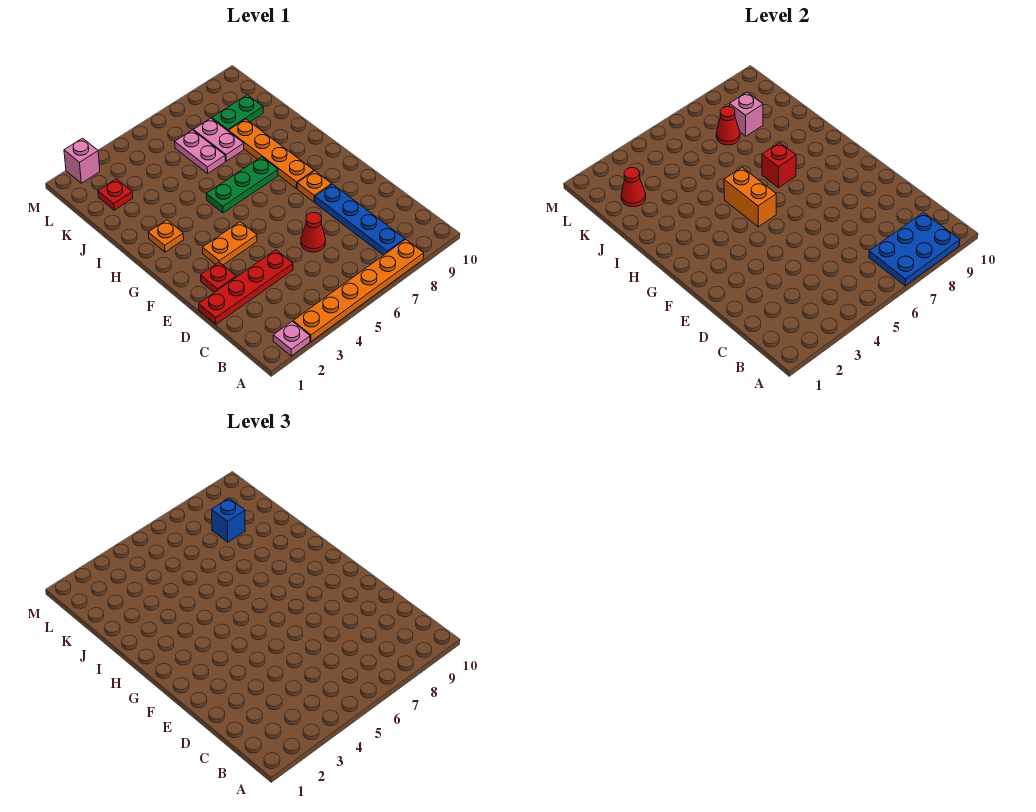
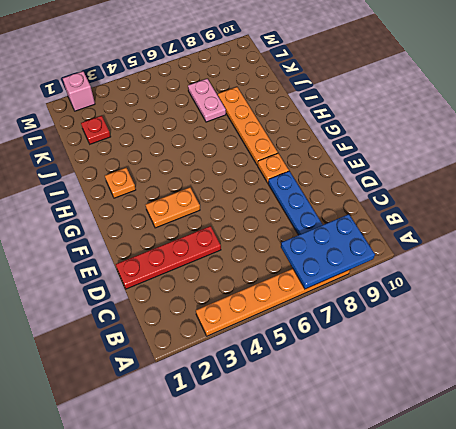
none -> pink 1x1 plate [273,321,310,356]
none -> red 1x1 cone [301,213,326,252]
none -> red 1x1 plate [201,262,236,292]

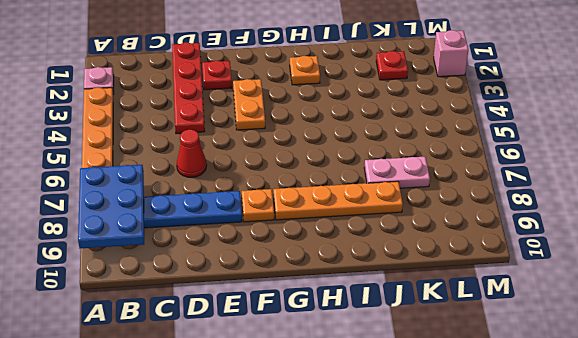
none -> green 1x3 plate [206,157,278,213]
none -> pink 1x2 plate [175,130,225,173]
none -> green 1x2 plate [212,95,263,131]

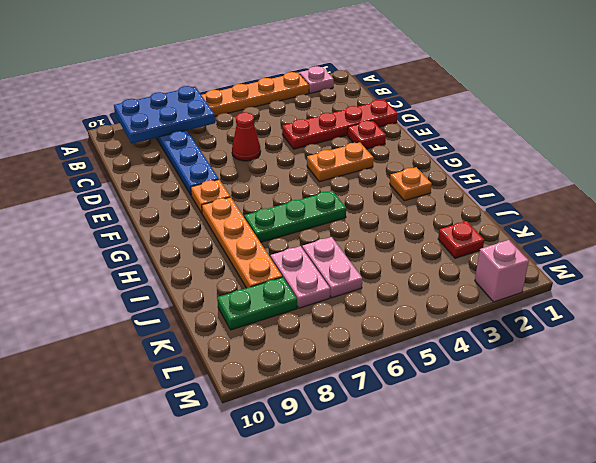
none -> orange 1x2 brick [724,167,776,227]
none -> red 1x1 brick [762,143,796,188]
none -> red 1x1 cone [621,168,646,207]

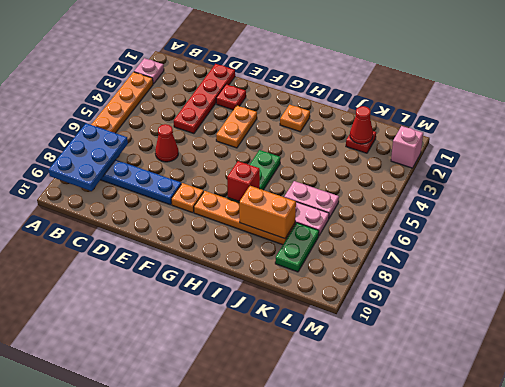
orange 1x2 brick [239,186,296,239] -> orange 1x2 brick moved to [724,167,776,227]
none -> red 1x1 cone [716,107,740,145]
none -> pink 1x1 brick [730,92,763,136]
none -> blue 1x1 brick [212,498,245,542]

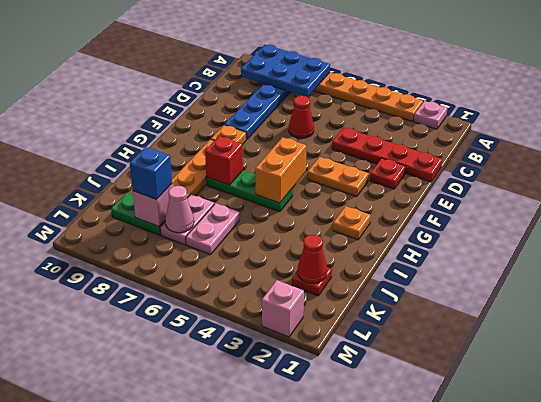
pink 1x1 cone [165,186,194,233] -> red 1x1 cone [716,107,740,145]

